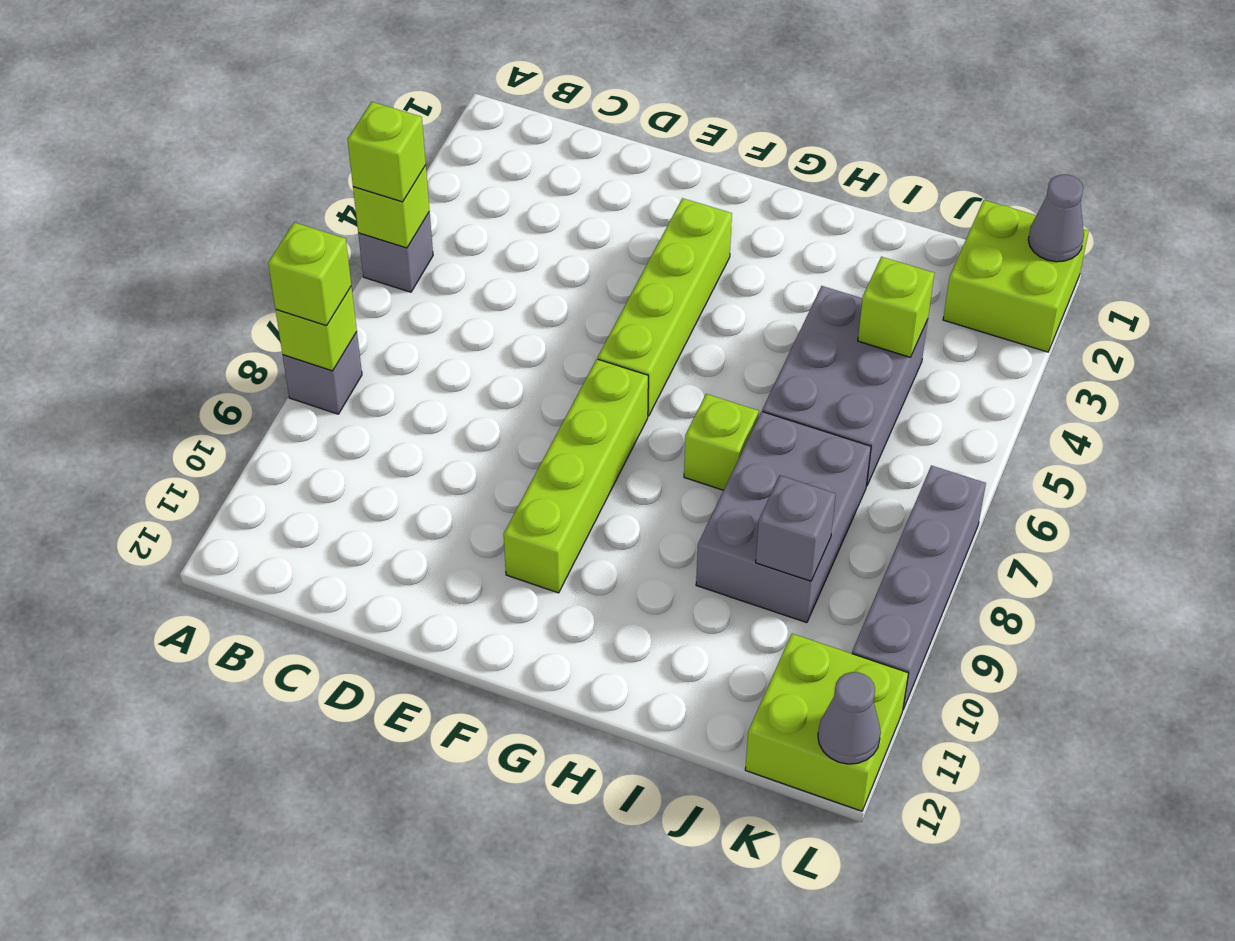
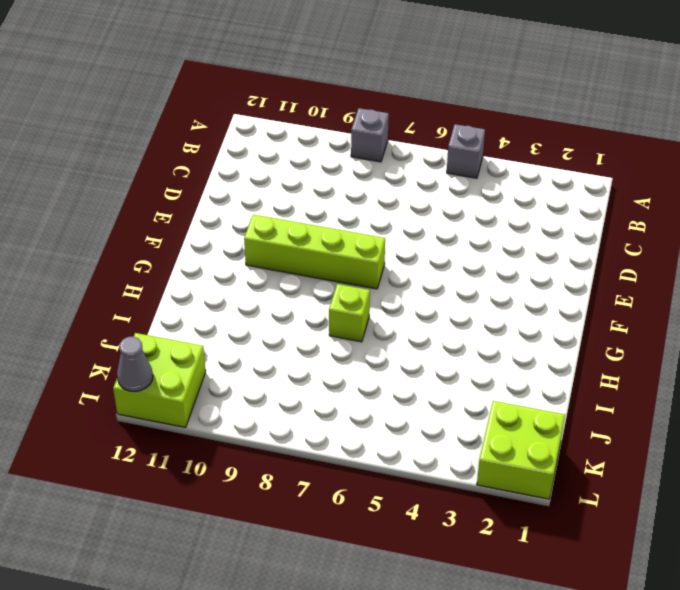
none -> lime 1x4 brick [598,198,732,416]
none -> grey 2x3 brick [762,286,928,486]
none -> grey 2x3 brick [696,412,871,623]

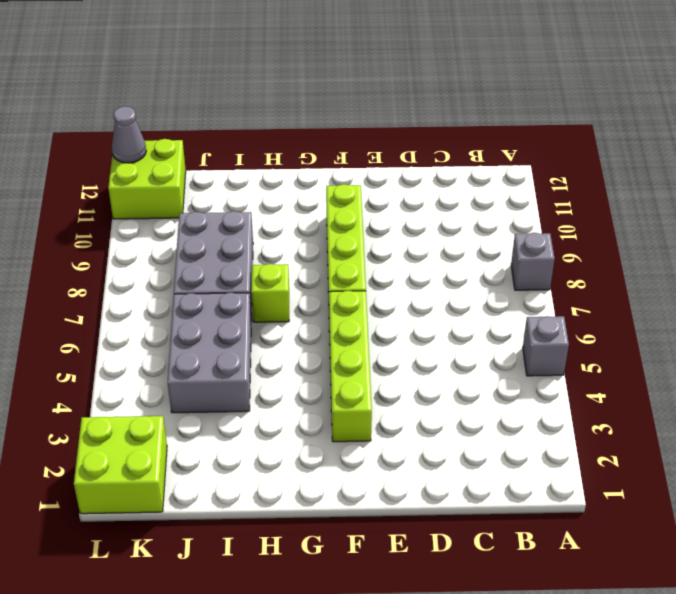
none -> grey 1x4 brick [852,466,986,709]
none -> lime 1x1 brick [353,165,430,248]
none -> lime 1x1 brick [276,287,357,371]

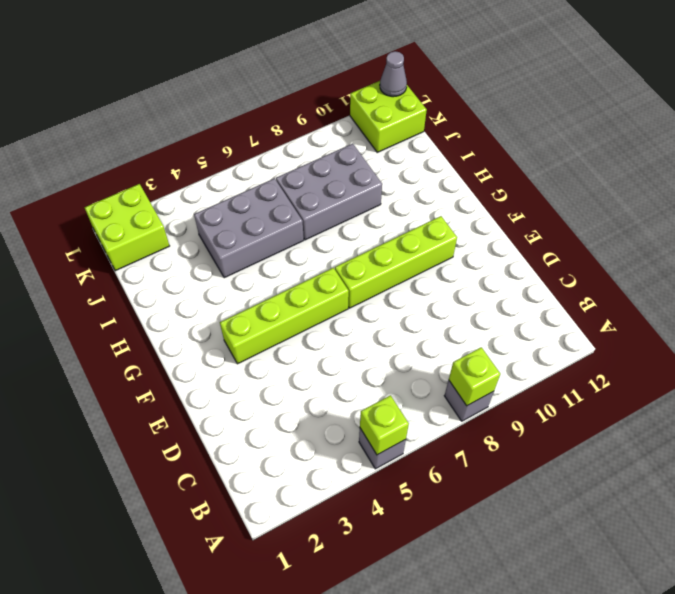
none -> lime 1x1 brick [684,394,759,490]
none -> grey 1x4 brick [852,466,986,709]
none -> lime 1x1 brick [858,257,934,358]

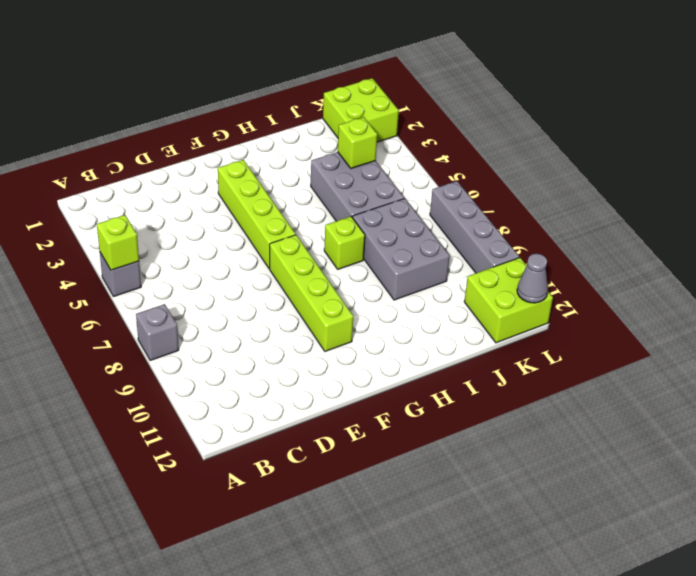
none -> lime 1x1 brick [276,287,357,371]
none -> grey 1x1 brick [756,475,836,581]
none -> grey 1x1 cone [1028,175,1084,262]

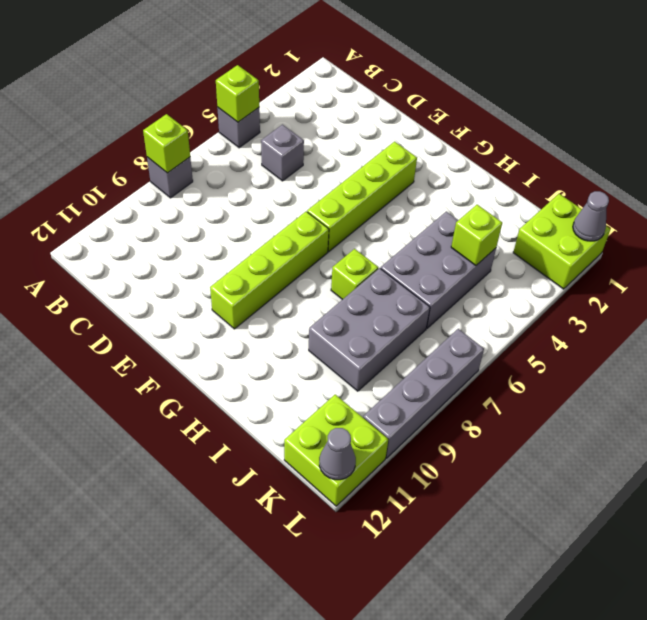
grey 1x1 brick [261,125,304,181] -> grey 1x1 brick moved to [756,475,836,581]
none -> lime 1x1 brick [348,102,426,202]
none -> lime 1x1 brick [268,222,351,326]

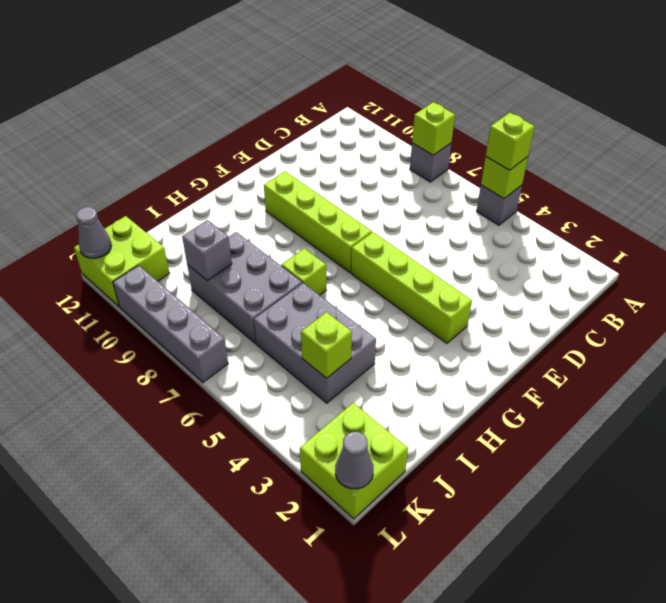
none -> lime 1x1 brick [268,222,351,326]

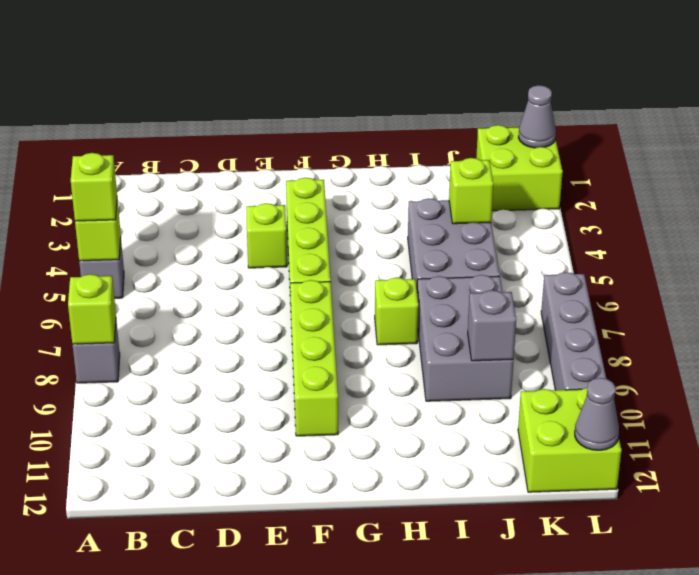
lime 1x1 brick [246,203,287,268] -> lime 1x1 brick moved to [268,222,351,326]

